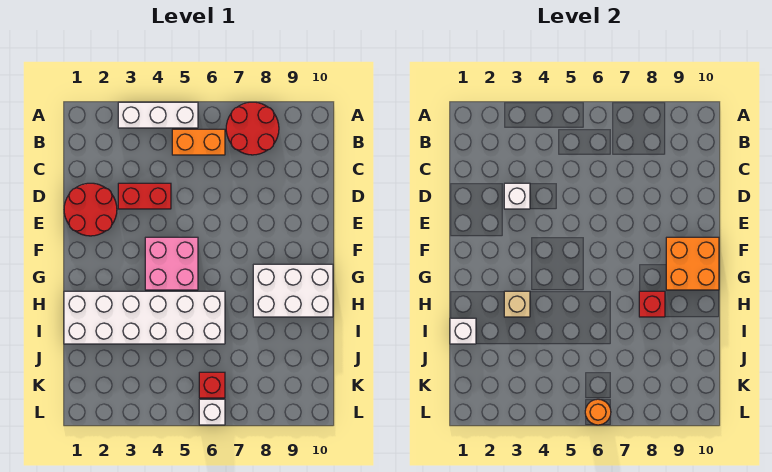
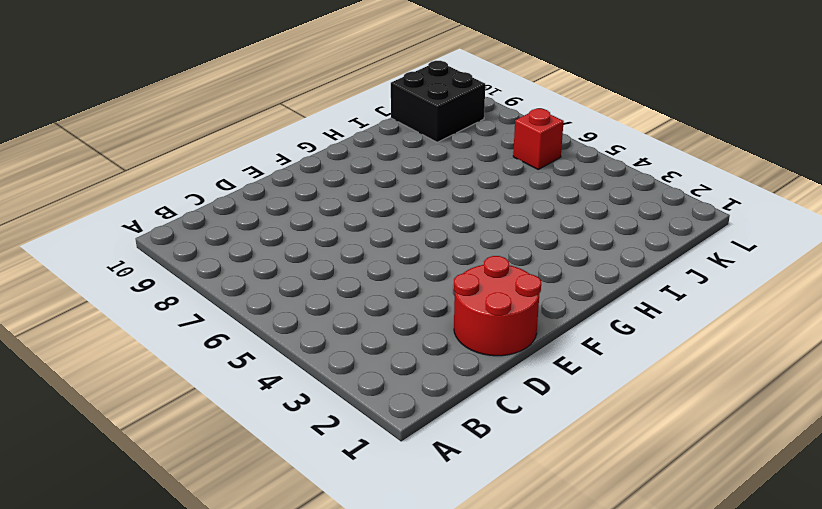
black 2x2 brick [391,61,485,142] -> none
none -> white 1x3 brick [118,102,198,128]
none -> red 2x2 round brick [226,102,279,155]
none -> orange 1x2 brick [172,129,225,155]

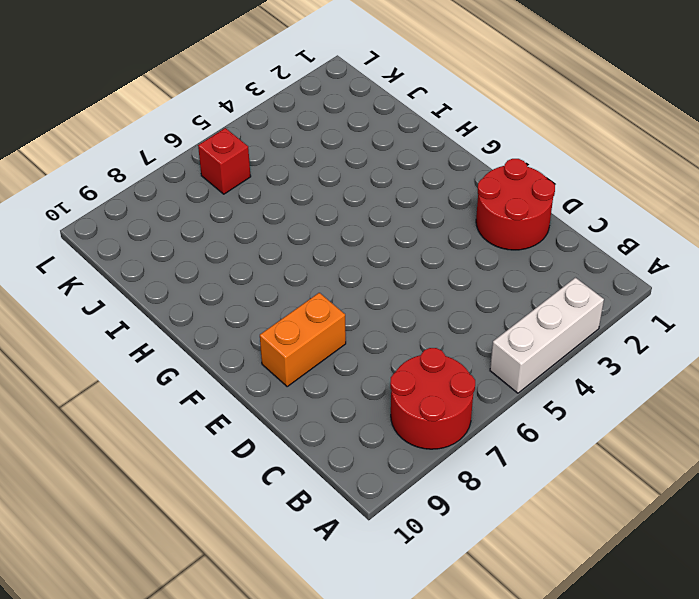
orange 1x2 brick [260,293,346,386] -> orange 1x2 brick moved to [172,129,225,155]
none -> red 1x2 brick [118,183,171,209]
none -> pink 2x2 brick [145,237,198,290]
none -> white 2x3 brick [253,264,333,317]

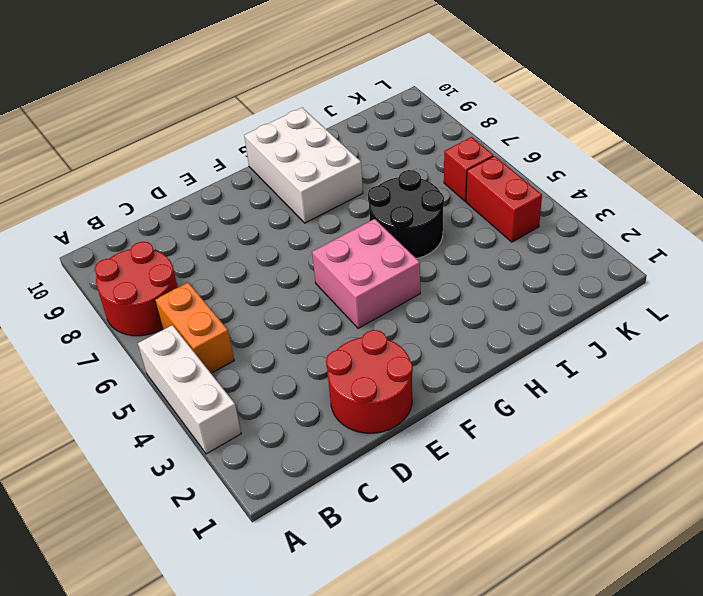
black 2x2 round brick [368,170,444,259] -> white 2x6 brick [64,291,225,344]
red 1x2 brick [466,156,542,242] -> red 1x2 brick moved to [118,183,171,209]
none -> white 1x1 brick [199,399,225,425]
none -> white 1x1 brick [504,183,530,209]
none -> orange 2x2 brick [666,237,719,290]

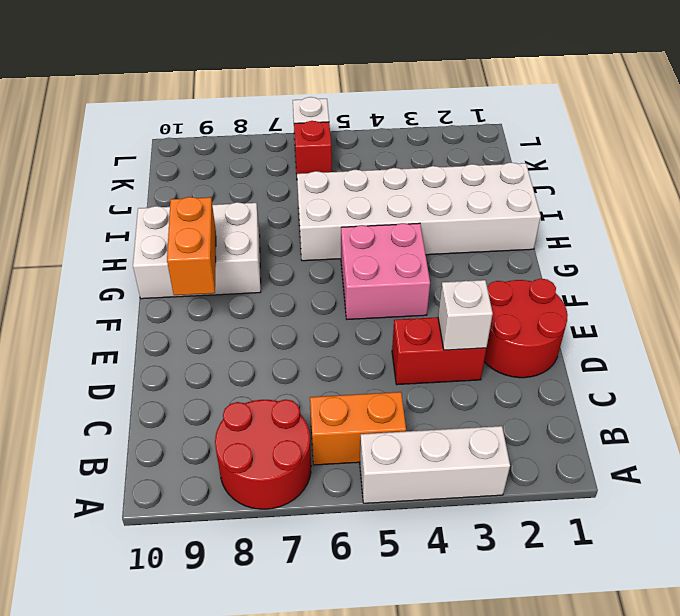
orange 1x2 brick [167,197,216,295] -> orange 2x2 brick [666,237,719,290]
none -> tan 1x1 brick [504,291,530,317]
none -> red 1x1 brick [639,291,665,317]
none -> white 1x1 brick [450,318,476,344]

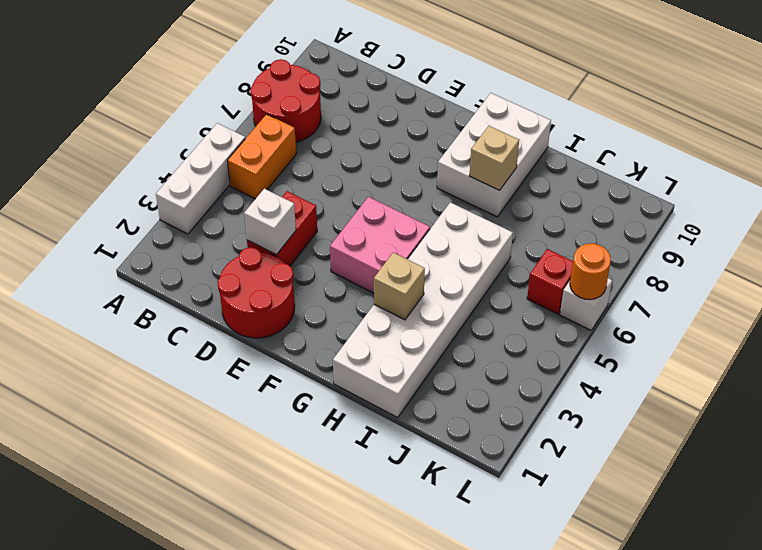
tan 1x1 brick [469,126,519,190] -> red 1x1 brick [639,291,665,317]
none -> orange 2x2 brick [666,237,719,290]
none -> white 1x1 brick [450,318,476,344]

